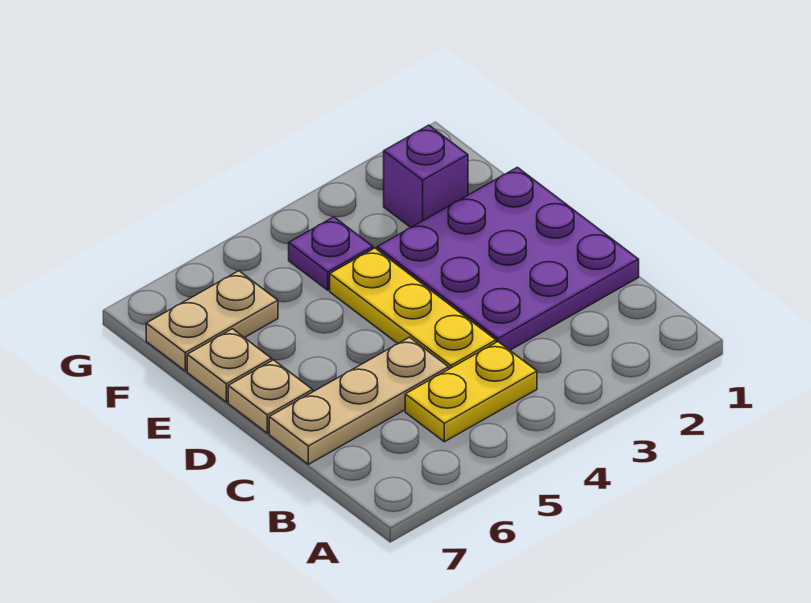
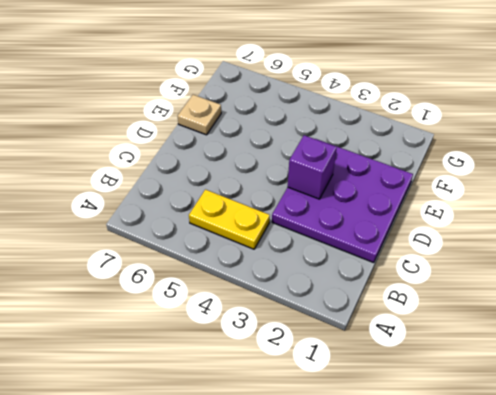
purple 1x1 brick [288,135,337,199] -> purple 1x1 brick moved to [384,125,468,227]
none -> yellow 1x3 plate [330,248,496,369]
none -> tan 1x3 plate [269,337,449,464]

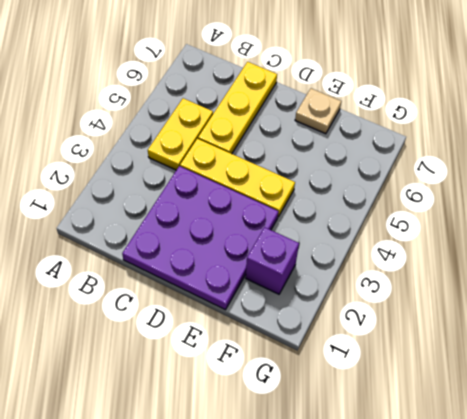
yellow 1x3 plate [198,62,277,154] -> tan 1x3 plate [269,337,449,464]
none -> tan 1x1 plate [228,360,313,433]
none -> purple 1x1 plate [289,217,373,290]

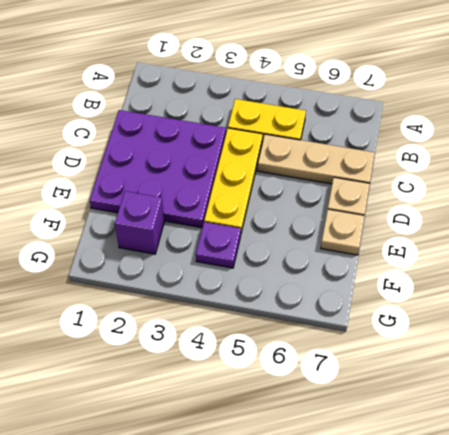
none -> tan 1x2 plate [146,271,278,371]

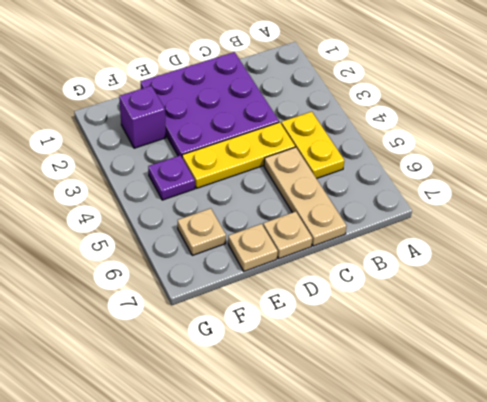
tan 1x1 plate [178,208,226,255] -> tan 1x2 plate [146,271,278,371]

